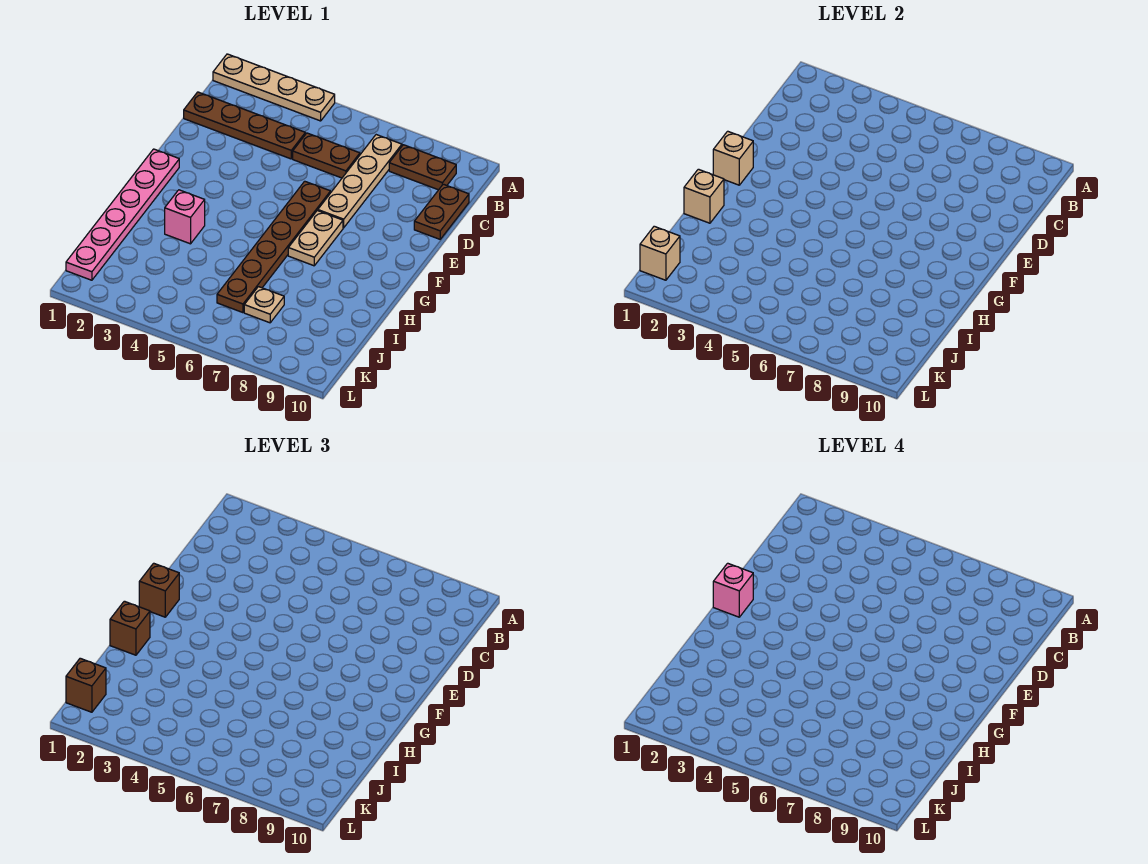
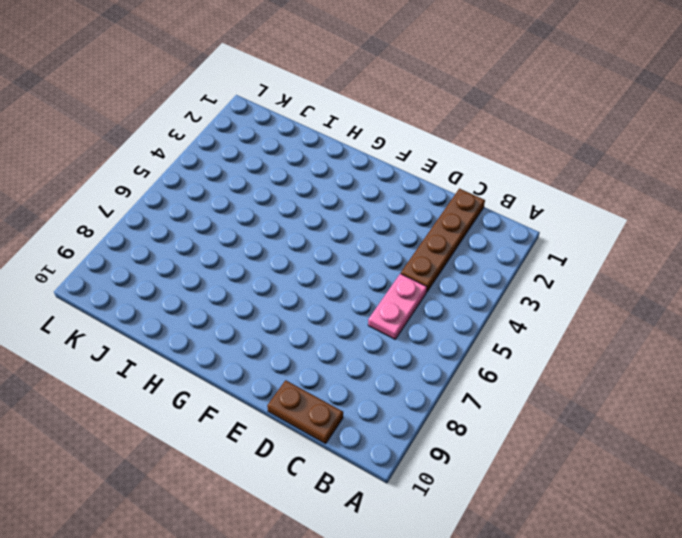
pink 1x2 plate [368,274,427,339] -> brown 1x2 plate [293,133,360,178]
none -> tan 1x4 plate [213,54,335,121]
none -> tan 1x4 plate [318,135,402,228]
none -> brown 1x2 plate [389,145,456,190]

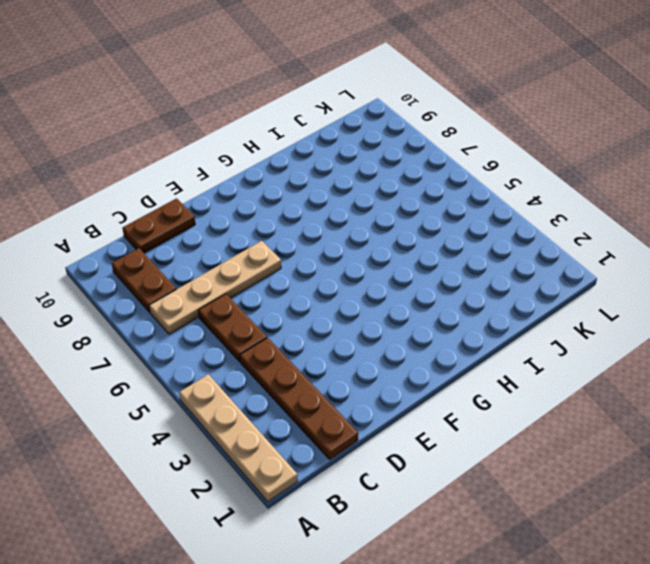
none -> brown 1x6 plate [217,181,331,313]
none -> pink 1x6 plate [66,149,179,280]
none -> tan 1x2 plate [288,211,343,266]

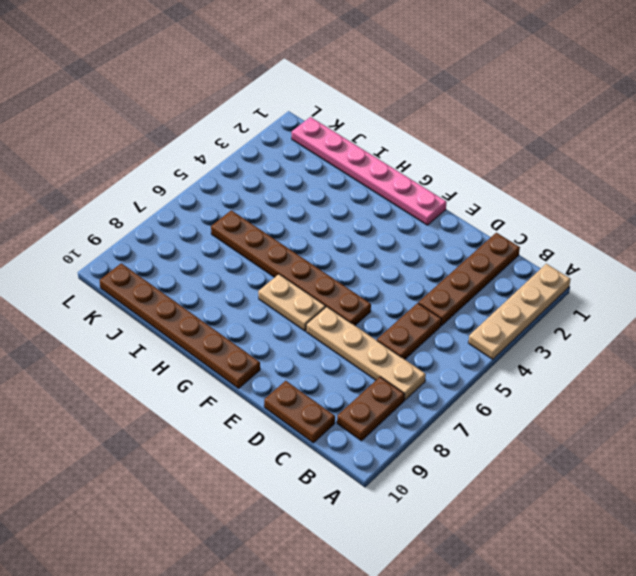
brown 1x6 plate [100,263,260,388] -> none
none -> pink 1x1 brick [165,190,205,244]
none -> tan 1x1 plate [244,287,284,323]
none -> tan 1x1 brick [713,131,753,185]

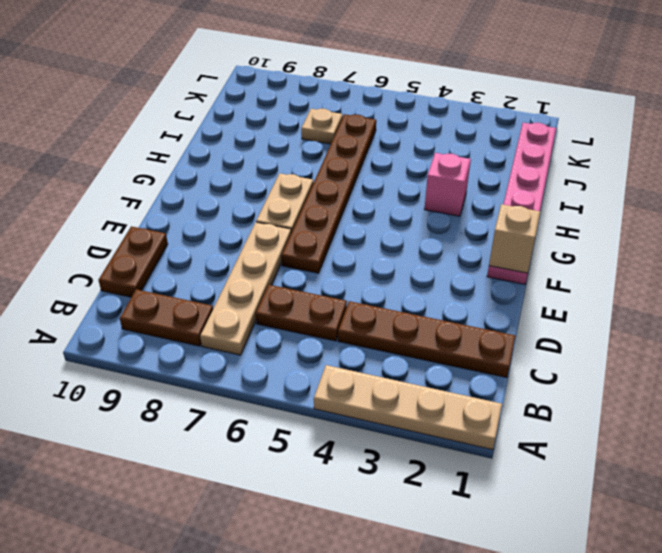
none -> tan 1x1 brick [684,169,724,223]
none -> tan 1x1 brick [640,226,680,280]
none -> brown 1x1 brick [139,563,179,617]

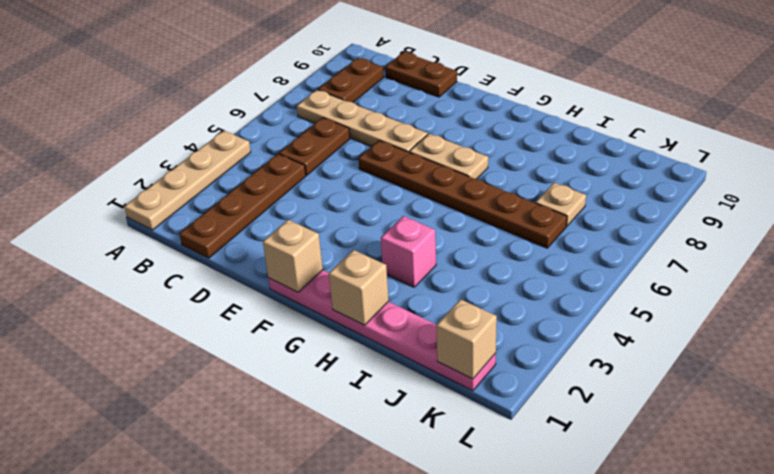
none -> brown 1x1 brick [139,563,179,617]
none -> brown 1x1 brick [110,601,150,655]
none -> brown 1x1 brick [66,658,106,712]

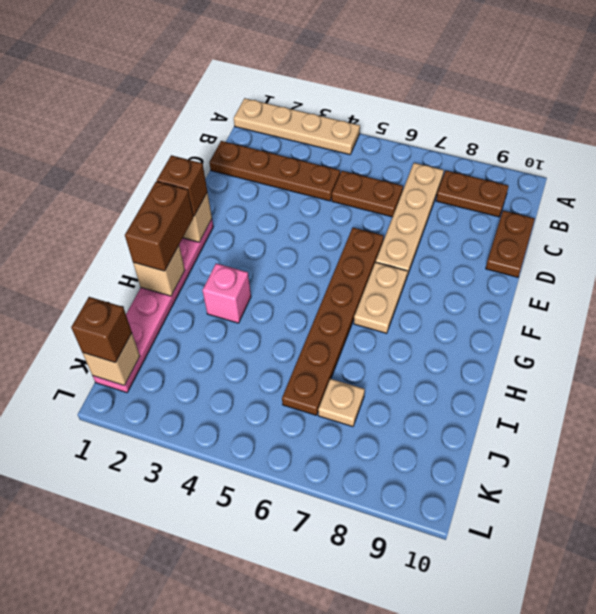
brown 1x2 brick [125,181,193,271] -> brown 1x1 brick [110,601,150,655]
none -> pink 1x1 brick [713,563,753,617]

